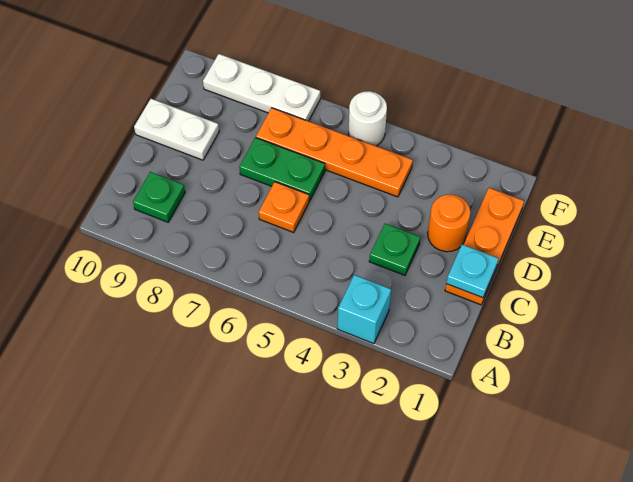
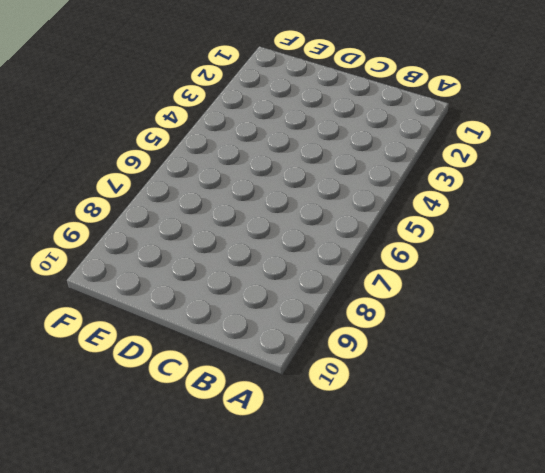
none -> cyan 1x1 brick [338,275,391,344]
none -> green 1x1 plate [133,172,185,222]
none -> orange 1x3 plate [445,188,524,305]

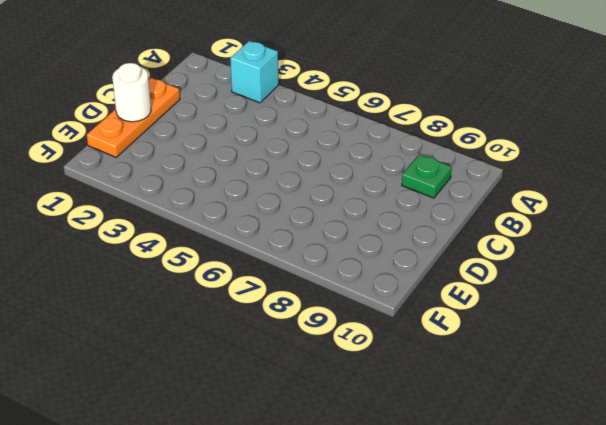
white 1x1 round brick [112,63,151,122] -> white 1x1 round brick moved to [349,91,387,146]
none -> green 1x1 plate [369,224,420,275]
none -> orange 1x1 plate [259,182,309,232]
none -> orange 1x1 round brick [428,195,470,252]

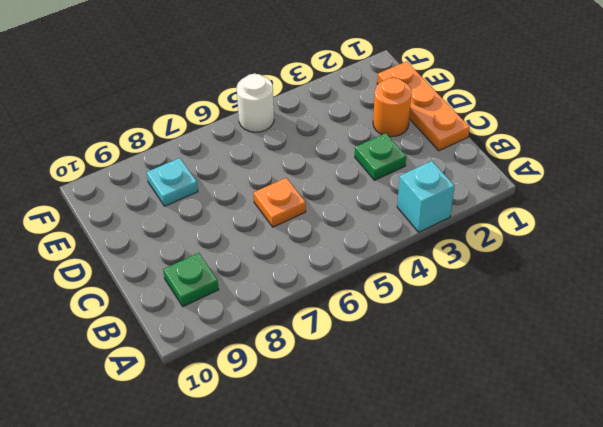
cyan 1x1 plate [147,158,198,206] -> cyan 1x1 plate moved to [446,245,499,298]
none -> green 1x2 plate [239,138,325,201]
none -> white 1x2 plate [134,99,219,160]
none -> orange 1x4 plate [256,108,413,197]

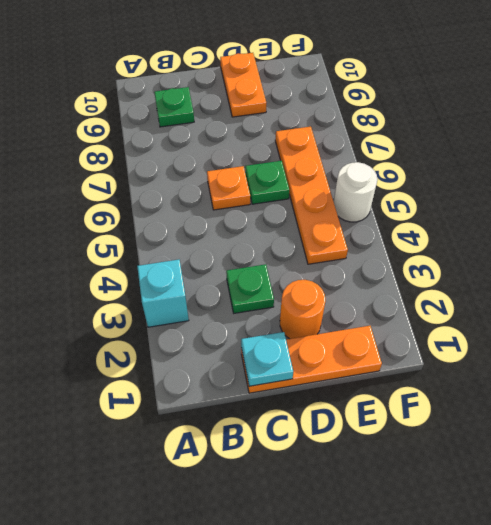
green 1x1 plate [245,161,289,204] -> green 1x2 plate [239,138,325,201]
orange 1x2 plate [220,53,266,117] -> white 1x2 plate [134,99,219,160]
none -> white 1x3 plate [203,54,320,121]

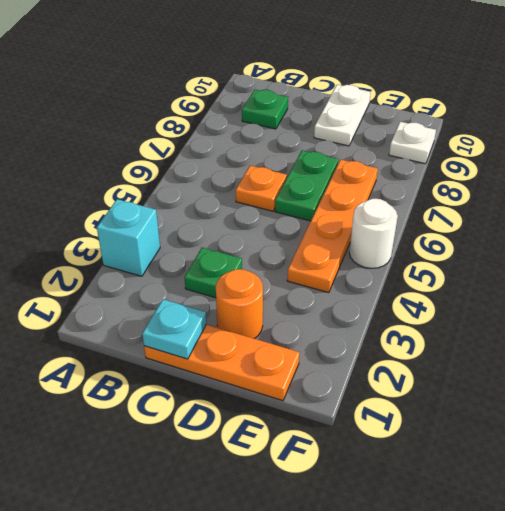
white 1x1 plate [389,122,436,164] -> white 1x3 plate [203,54,320,121]

